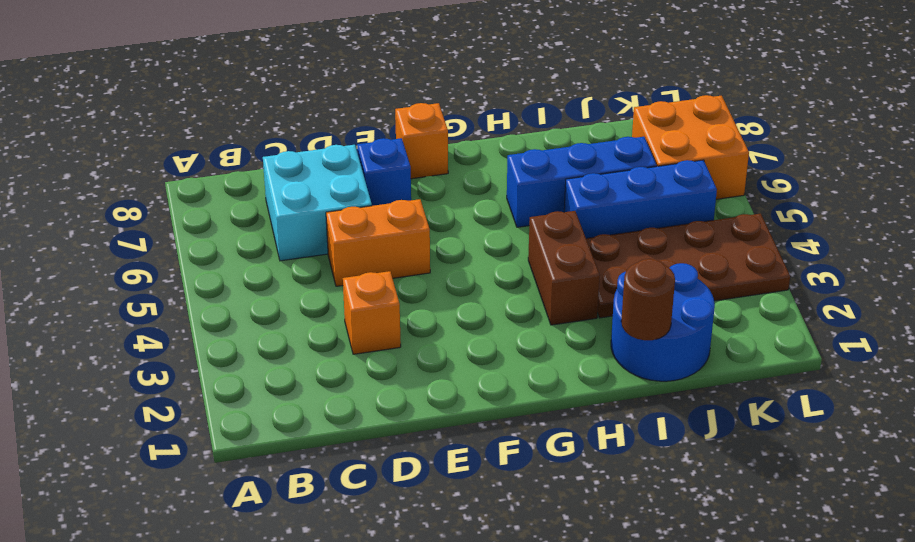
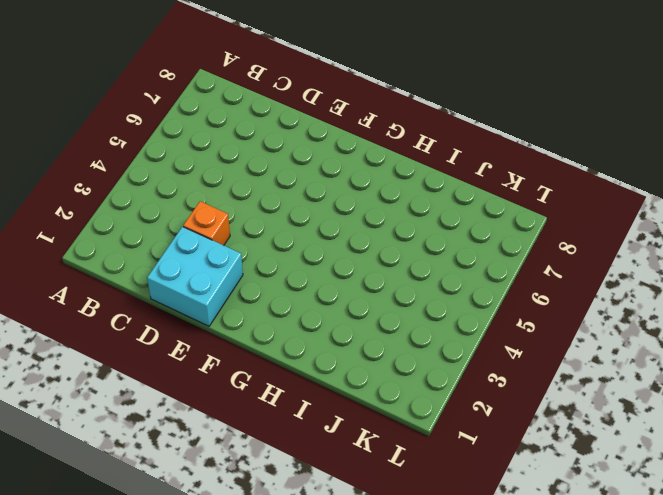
cyan 2x2 brick [147,227,243,326] -> cyan 2x2 brick moved to [263,145,372,261]
none -> orange 1x2 brick [326,199,430,286]
none -> blue 1x1 brick [357,138,411,206]
none -> orange 1x1 brick [395,103,448,179]

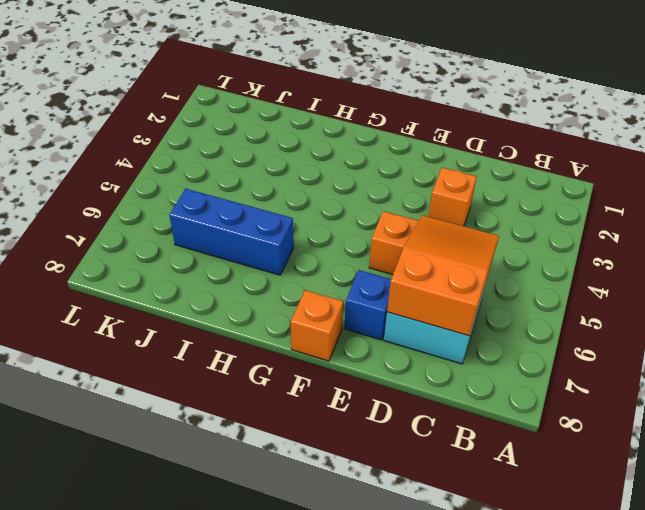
orange 2x3 slope [387,215,499,336] -> none
none -> brown 1x2 brick [528,211,600,325]
none -> blue 2x2 round brick [611,263,715,381]
none -> brown 2x4 plate [586,214,790,318]

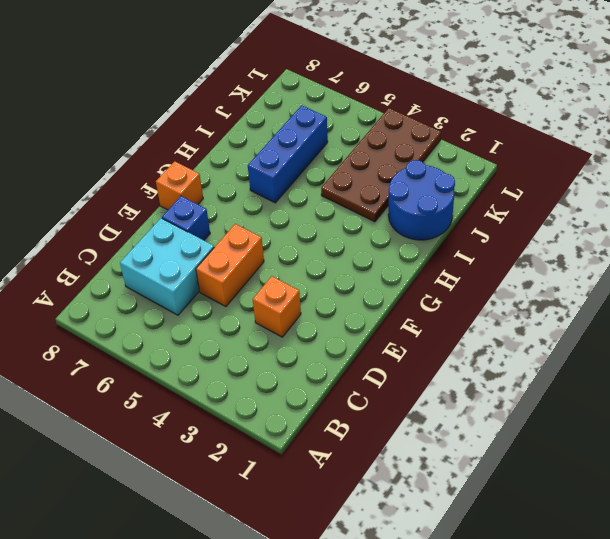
none -> brown 1x2 brick [528,211,600,325]
none -> blue 1x3 brick [564,160,717,238]
none -> orange 2x2 brick [632,95,749,199]

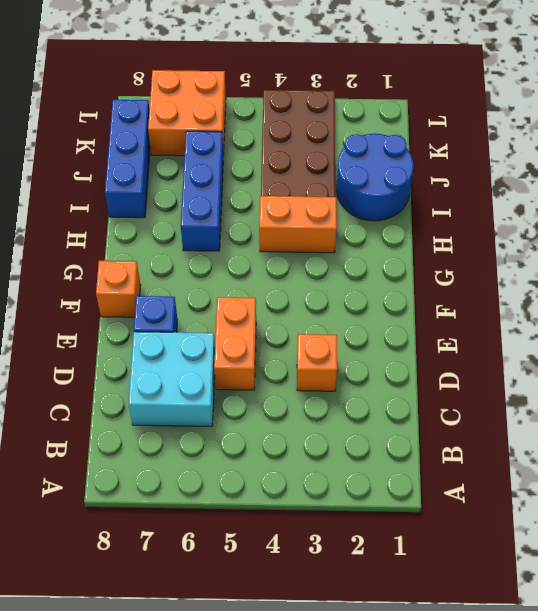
orange 1x2 brick [260,196,337,253] -> brown 1x2 brick [528,211,600,325]
blue 1x3 brick [105,100,150,218] -> blue 1x3 brick moved to [564,160,717,238]
none -> brown 1x1 round brick [621,259,675,340]

